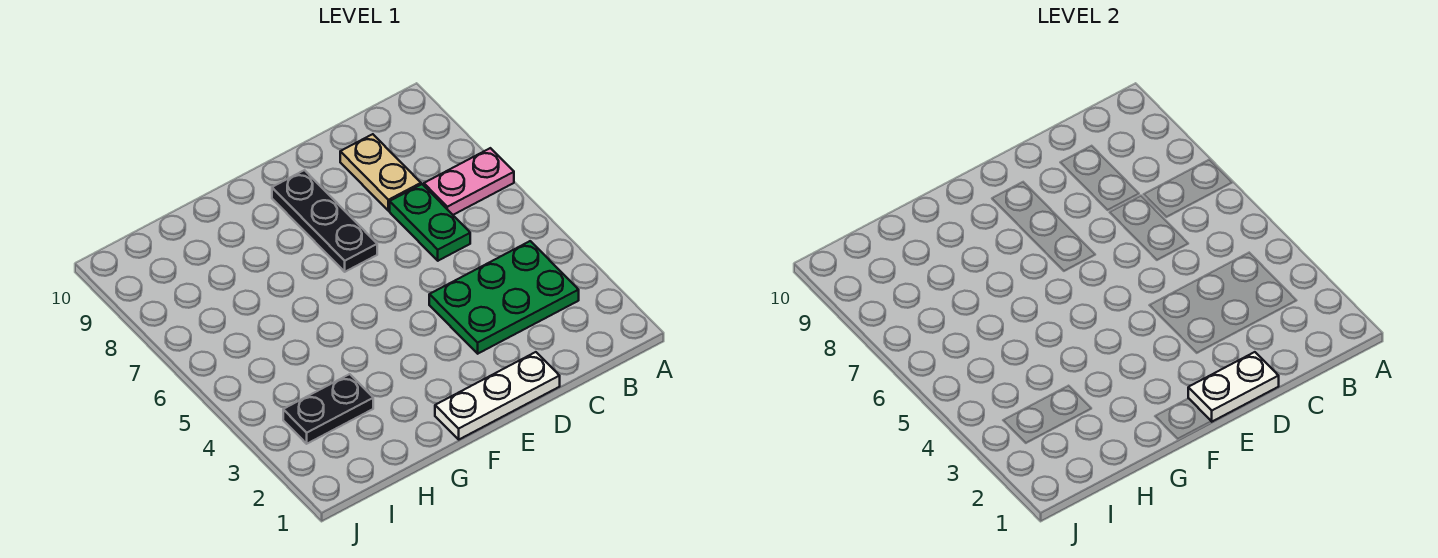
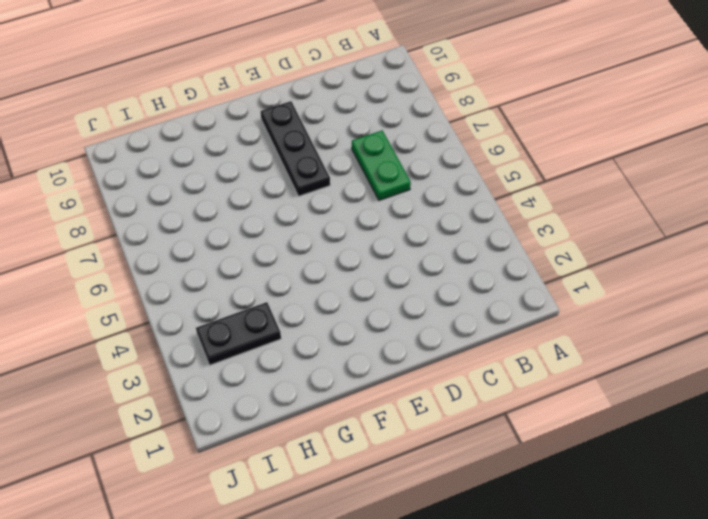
none -> pink 1x2 plate [424,148,514,215]
none -> green 2x3 plate [429,241,579,354]

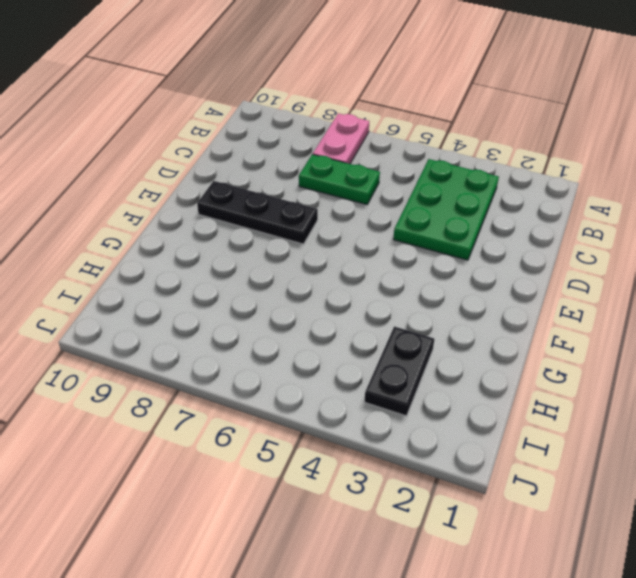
none -> tan 1x2 plate [340,134,421,211]
none -> white 1x3 plate [435,352,560,439]

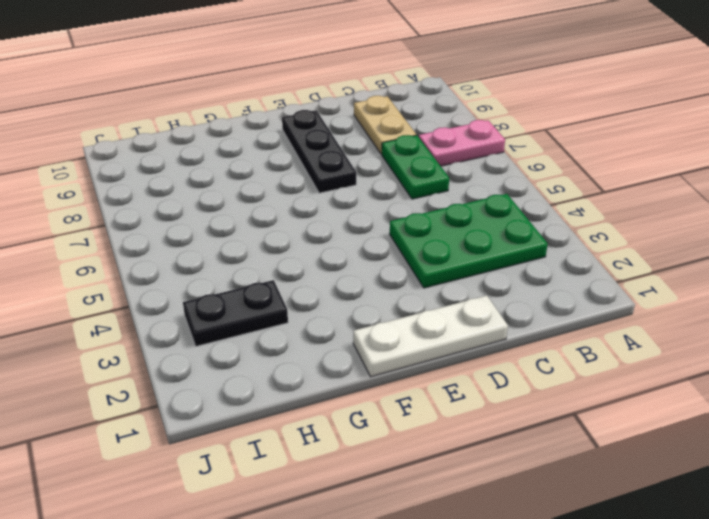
none -> white 1x2 plate [1188,352,1279,422]

